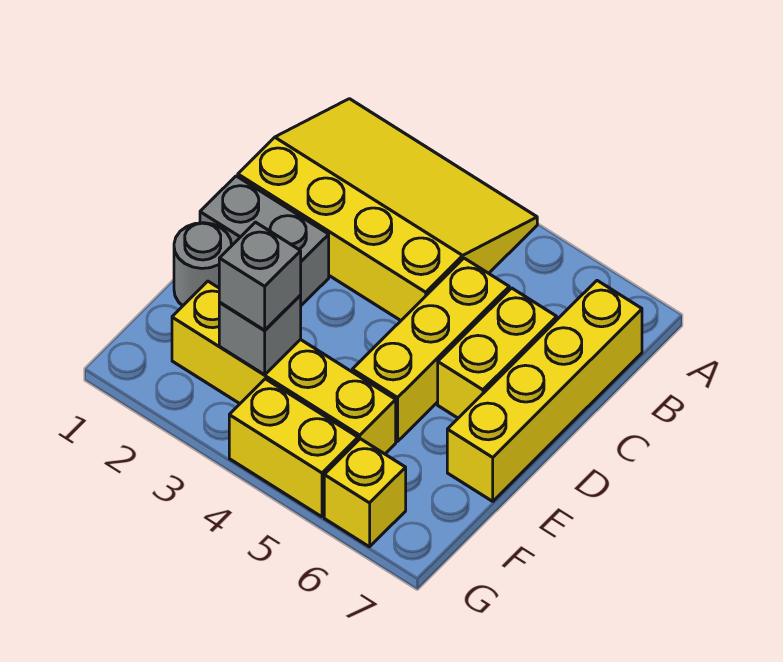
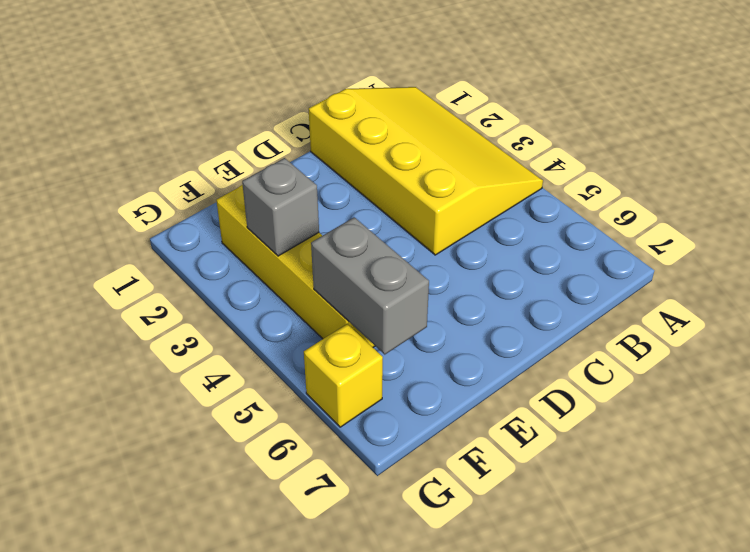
grey 1x2 brick [311,217,429,354] -> grey 1x2 brick moved to [200,176,329,305]
none -> yellow 1x4 brick [447,281,642,501]
none -> yellow 1x3 brick [352,258,509,441]

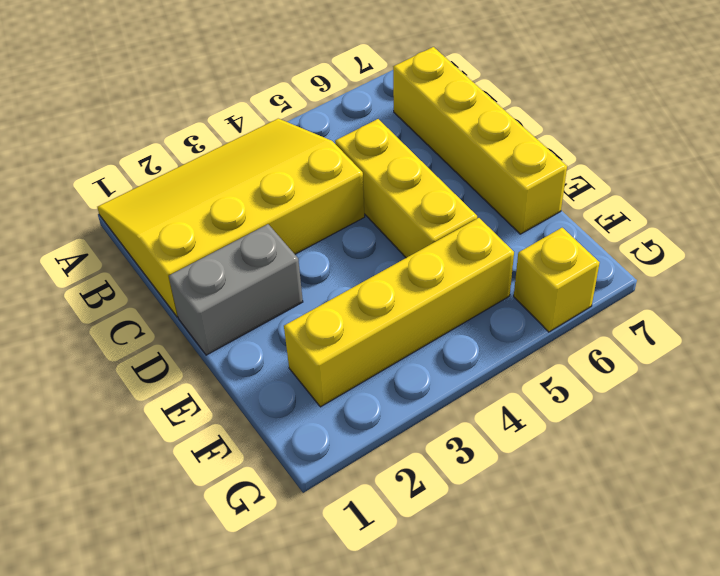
none -> yellow 1x2 brick [438,288,557,418]
none -> grey 1x1 round brick [174,223,232,306]

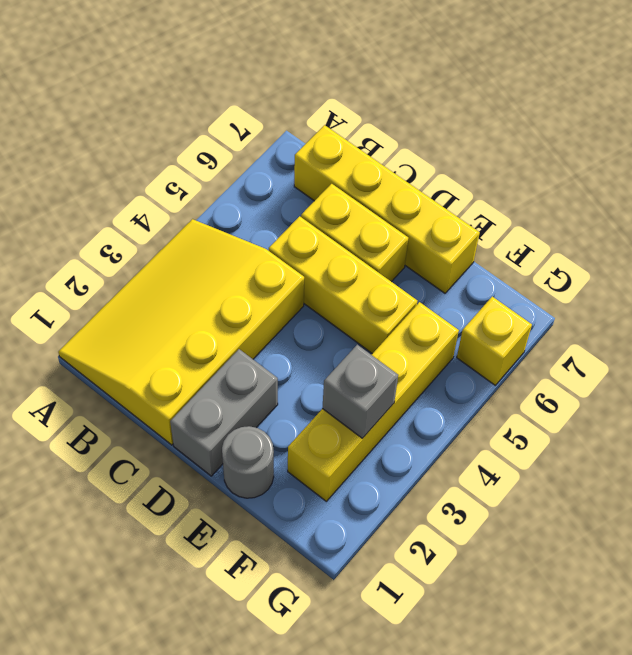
none -> yellow 1x2 brick [229,379,358,517]
none -> grey 1x1 brick [219,222,301,330]

